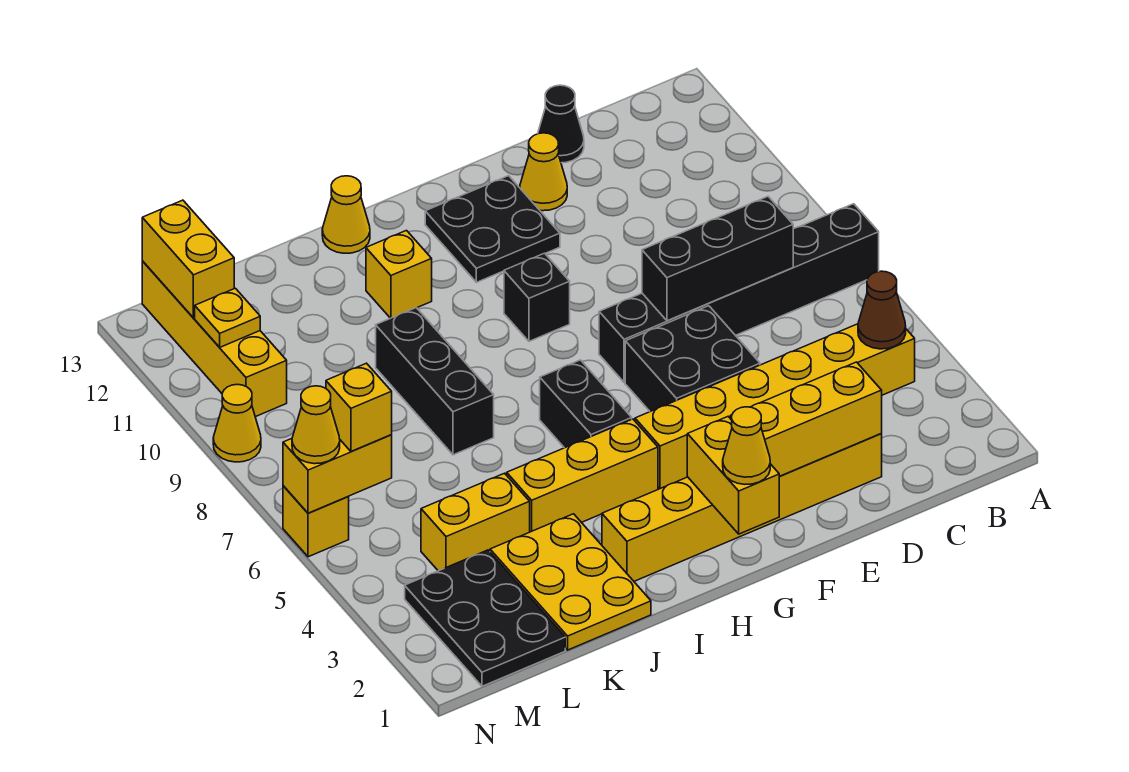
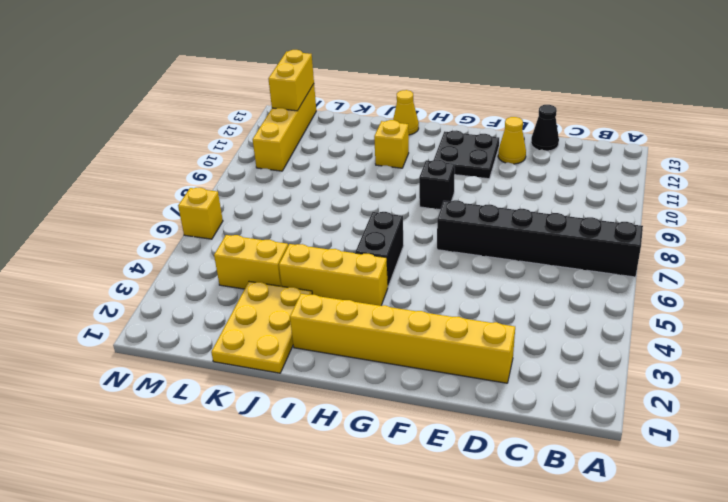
none -> yellow 1x6 brick [635,324,915,489]
none -> black 2x2 brick [625,306,760,412]
none -> black 1x3 brick [376,308,494,455]

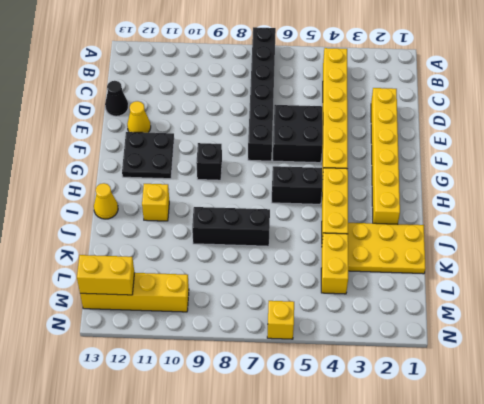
none -> black 2x3 plate [405,550,565,686]
none -> yellow 1x1 cone [213,385,261,462]
none -> brown 1x1 cone [858,271,906,349]

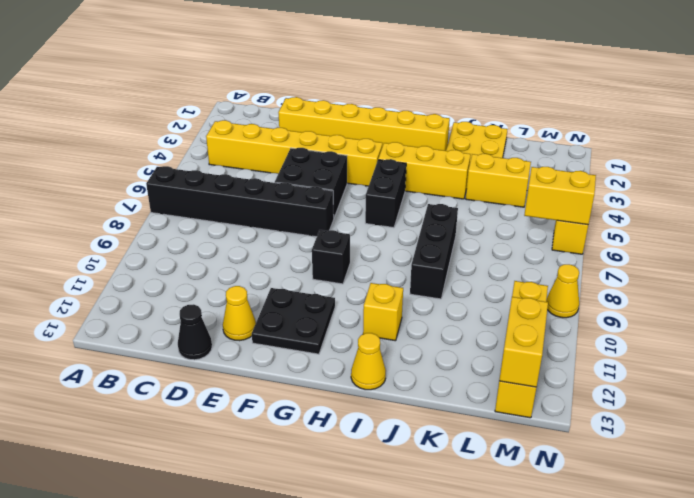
none -> black 2x3 plate [405,550,565,686]
none -> brown 1x1 cone [858,271,906,349]
none -> black 1x3 brick [642,197,793,321]

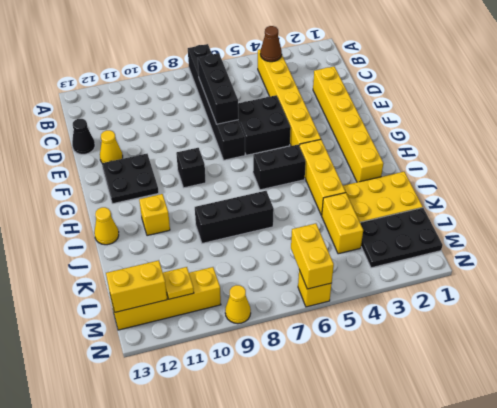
none -> yellow 1x3 brick [730,362,882,476]
none -> yellow 1x2 brick [687,417,779,534]
none -> yellow 1x1 cone [723,407,770,484]

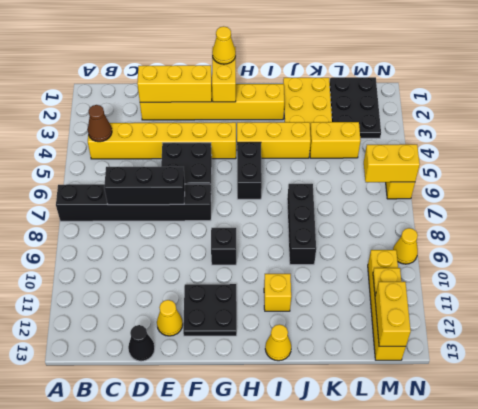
none -> yellow 1x1 brick [326,363,392,451]
none -> yellow 1x1 cone [292,386,340,464]

